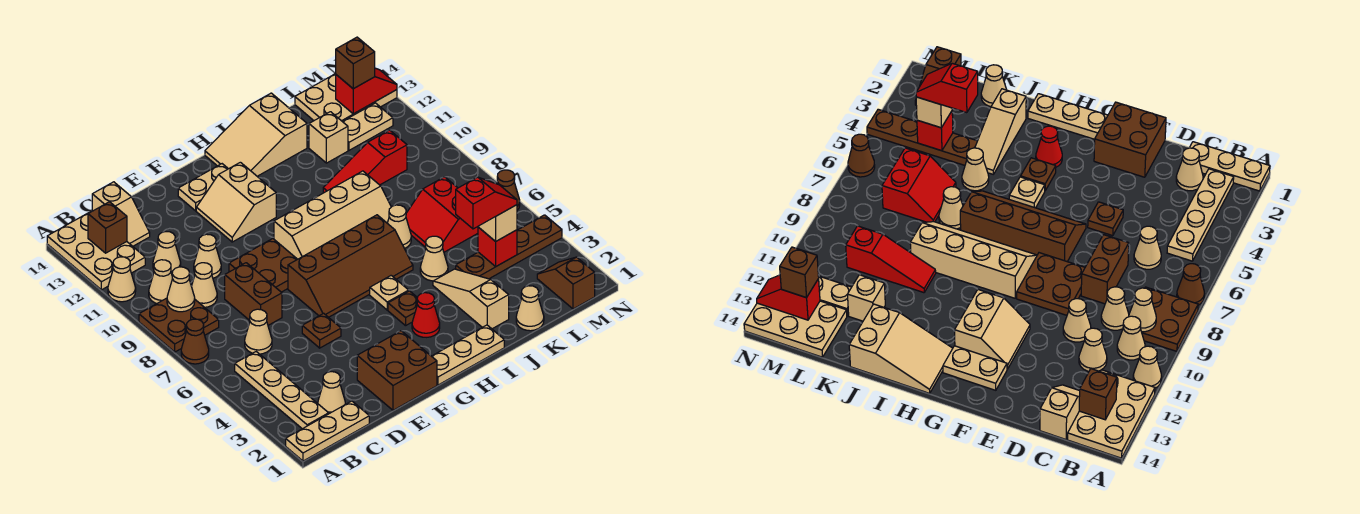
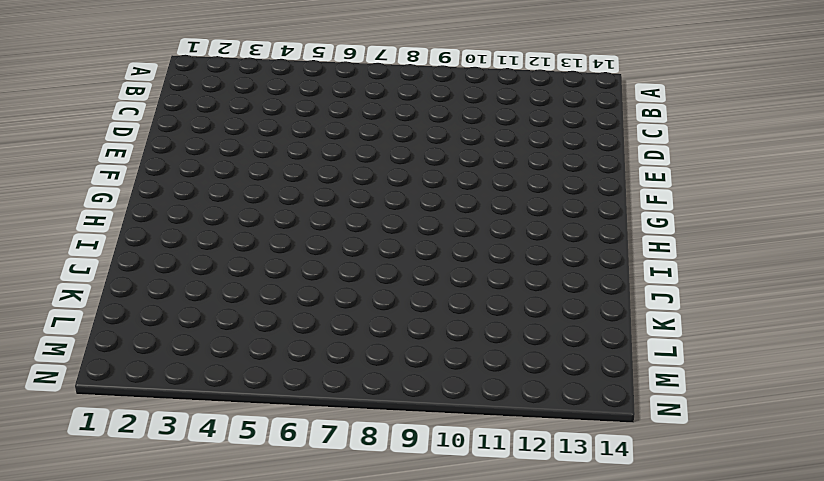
none -> tan 1x3 plate [286,401,369,461]
none -> brown 1x1 cone [181,319,209,364]
none -> brown 2x2 plate [139,298,219,352]
none -> tan 1x1 cone [108,257,136,302]

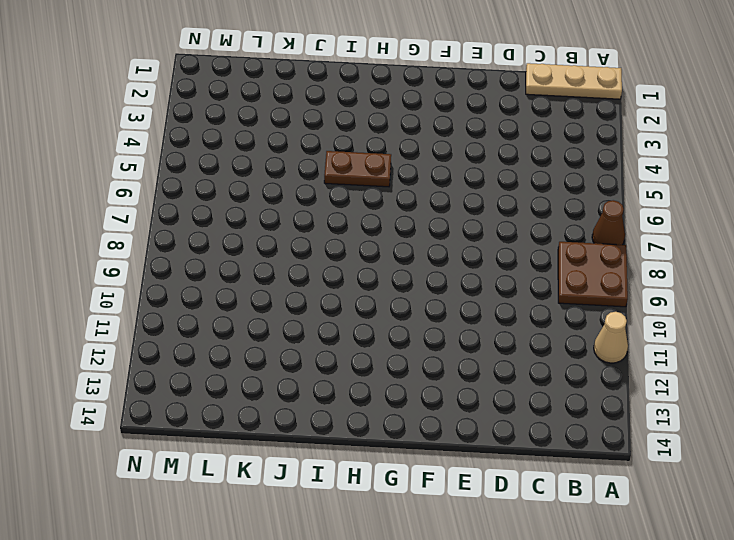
brown 1x2 plate [324,151,391,187] -> tan 1x1 plate [370,276,409,310]
none -> tan 2x3 plate [47,212,145,290]
none -> tan 1x4 plate [235,352,329,429]
none -> tan 1x1 cone [149,260,172,304]
none -> tan 1x1 cone [318,372,345,414]

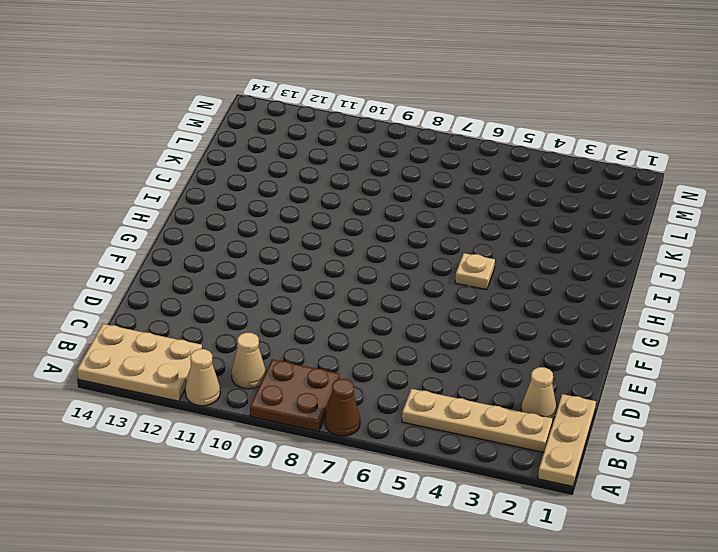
none -> tan 1x1 cone [245,309,272,354]
none -> tan 1x1 cone [191,263,217,307]
none -> tan 1x1 cone [153,232,181,274]
none -> tan 1x2 slope [92,182,150,246]

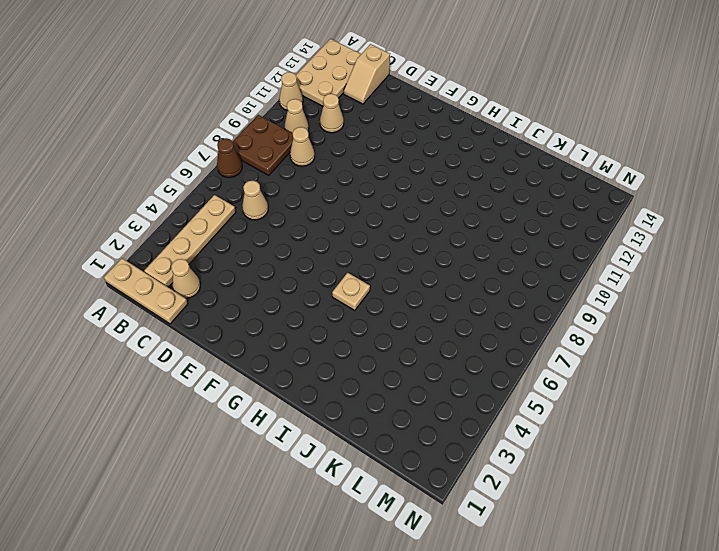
none -> brown 1x2 brick [225,263,282,325]
none -> tan 1x1 cone [194,234,221,278]
none -> brown 2x2 brick [357,331,437,410]
none -> brown 1x1 plate [302,313,341,348]

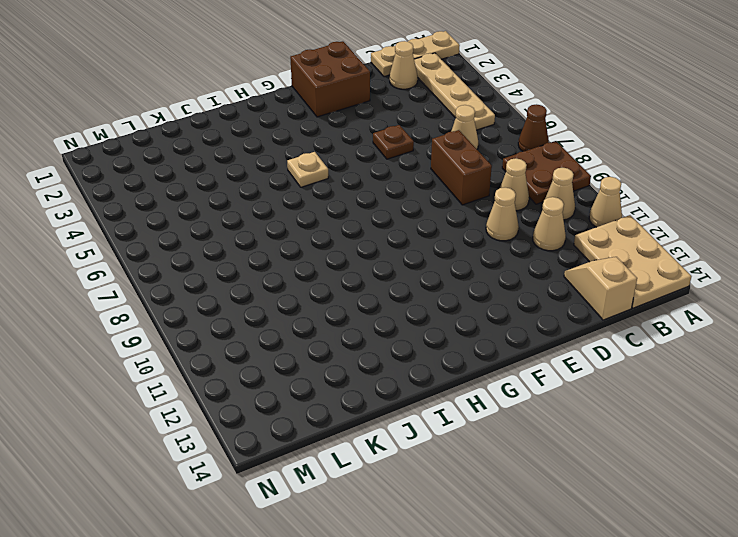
none -> brown 2x2 plate [229,239,297,292]
none -> brown 2x4 slope [288,215,413,317]
none -> tan 2x2 slope [196,162,276,242]
none -> tan 1x2 plate [178,164,228,211]

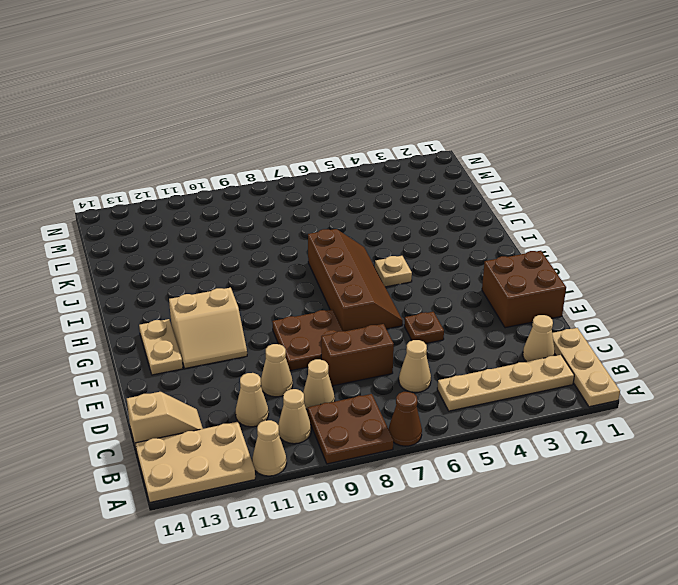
none -> tan 1x3 plate [432,325,504,385]
none -> tan 2x4 slope [274,171,391,259]
none -> red 1x1 cone [412,293,440,337]
none -> brown 1x1 plate [388,291,417,326]

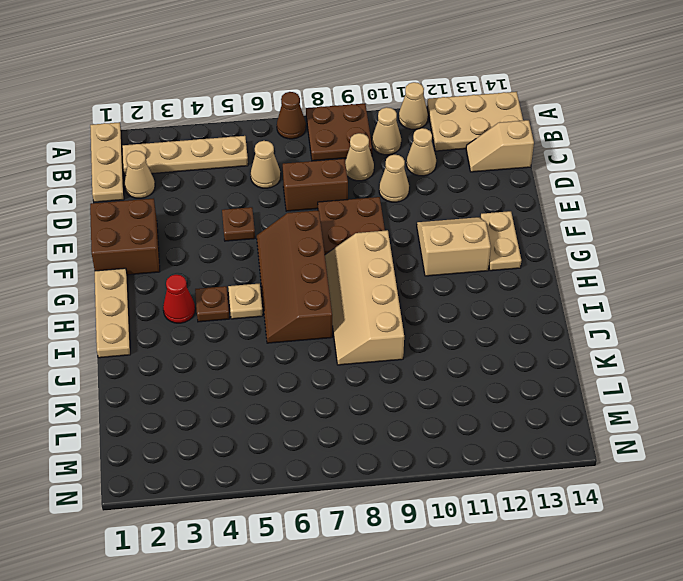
none -> tan 2x3 slope [205,93,307,176]
none -> tan 1x3 slope [433,269,509,329]
none -> tan 1x1 cone [420,236,448,281]
none -> tan 1x1 cone [387,205,411,248]

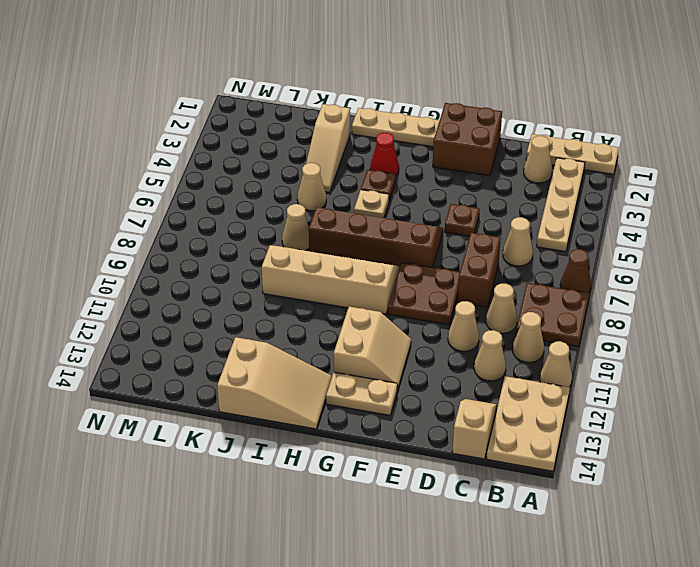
none -> red 1x3 slope [323,130,407,193]
none -> tan 1x1 cone [516,286,544,331]
none -> brown 1x4 plate [456,215,562,279]
none -> red 2x2 slope [406,177,478,252]

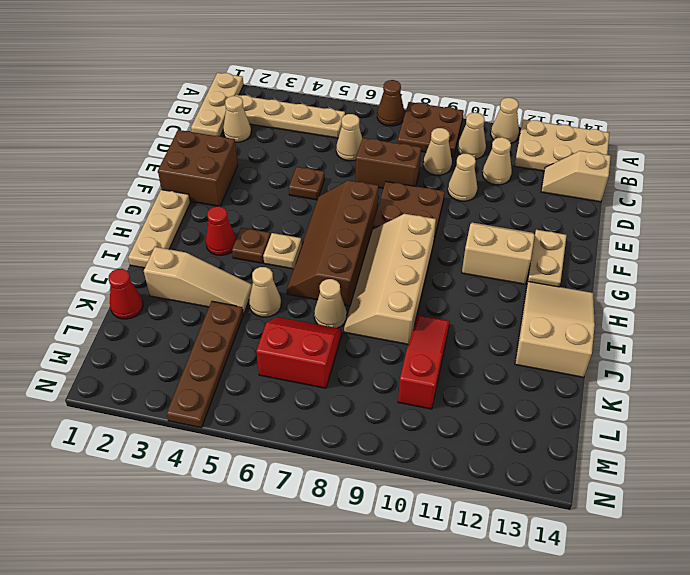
red 1x1 cone [108,269,143,319] -> tan 1x1 cone [516,286,544,331]
none -> tan 1x1 brick [309,112,348,163]
none -> tan 1x2 plate [342,103,393,150]
none -> tan 2x3 plate [295,74,397,121]
none -> brown 1x2 slope [537,257,595,309]

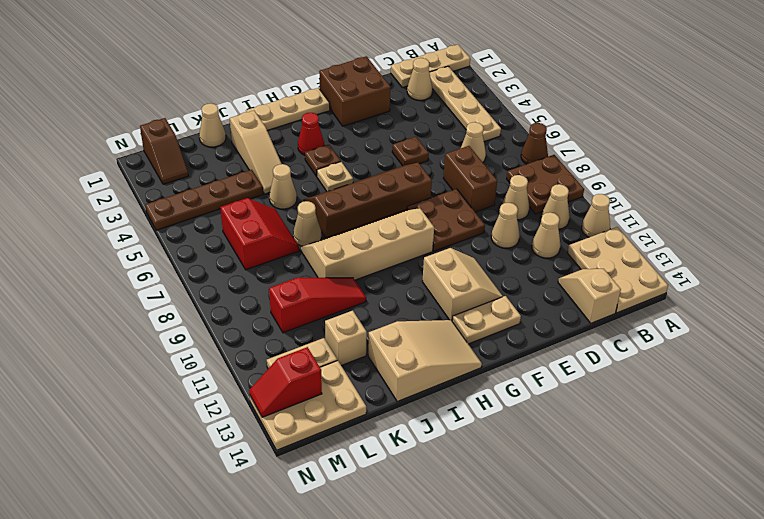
none -> brown 1x1 cone [497,170,520,210]
none -> tan 1x1 cone [167,267,195,312]
none -> brown 1x1 brick [88,202,127,253]
none -> red 1x1 brick [478,227,517,266]

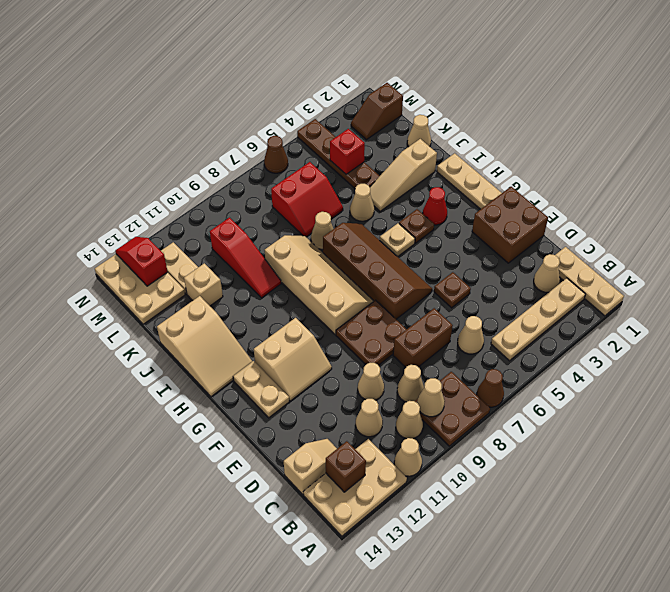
none -> tan 1x1 brick [478,205,517,242]
none -> brown 1x1 brick [336,37,375,89]
none -> red 1x2 slope [456,177,517,229]

